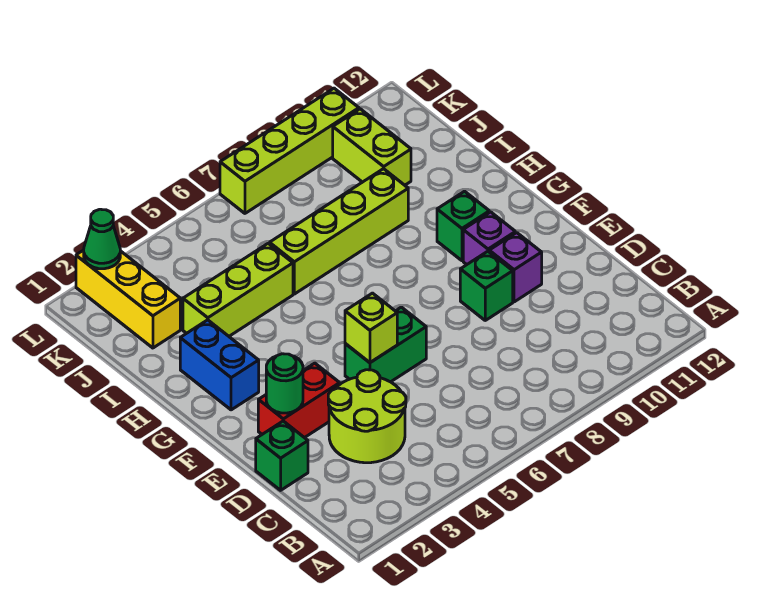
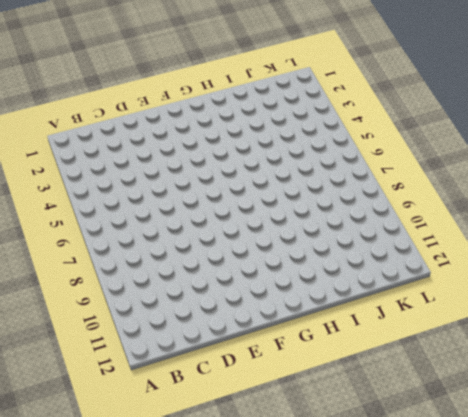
none -> lime 2x2 round brick [328,370,406,463]
none -> green 1x1 brick [256,421,308,490]
none -> red 1x2 brick [258,363,340,438]

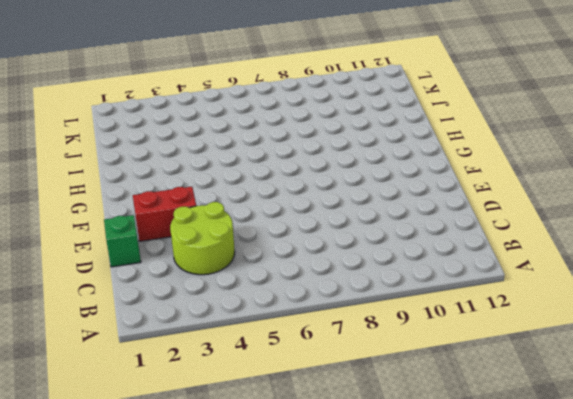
none -> green 1x2 brick [345,307,426,382]
none -> green 1x1 brick [460,251,513,320]
none -> purple 1x1 brick [489,233,542,302]

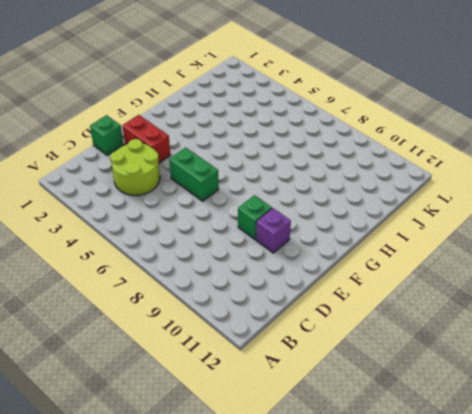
none -> purple 1x1 brick [463,212,515,265]
none -> blue 1x2 brick [180,320,259,410]
none -> green 1x1 brick [437,191,489,261]

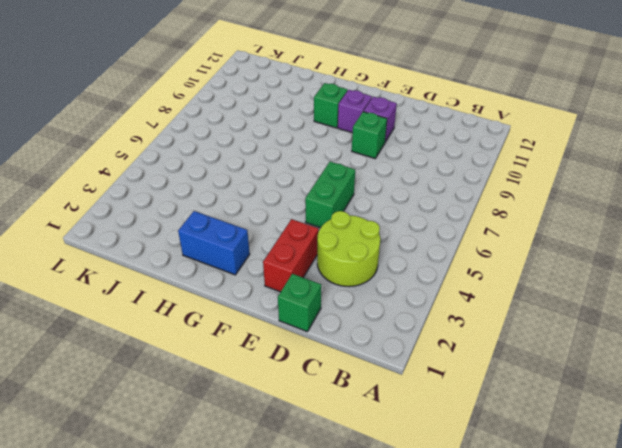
none -> lime 1x3 brick [183,243,293,336]
none -> lime 1x4 brick [270,169,408,294]
none -> yellow 1x3 brick [76,250,180,348]

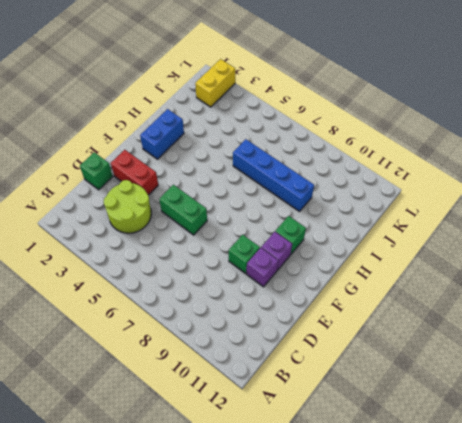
blue 1x4 brick [233,139,314,211] -> lime 1x4 brick [270,169,408,294]
yellow 1x2 brick [195,59,235,107] -> yellow 1x3 brick [76,250,180,348]
none -> lime 1x3 brick [183,243,293,336]
none -> lime 1x2 brick [333,109,411,185]
none -> lime 1x4 brick [220,88,359,213]

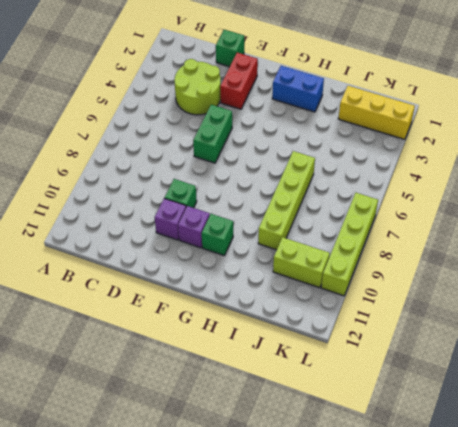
none -> lime 1x3 brick [183,243,293,336]
none -> green 1x1 round brick [266,354,303,413]
none -> lime 1x1 brick [345,293,397,363]

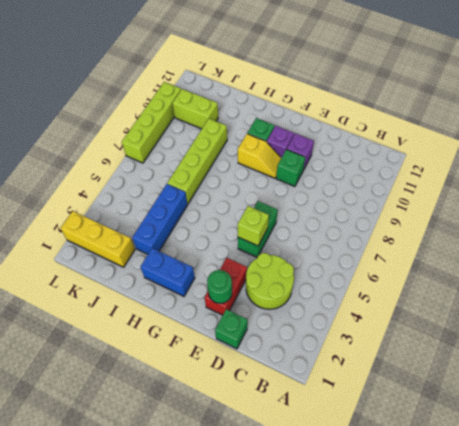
yellow 1x2 slope [238,134,281,178] -> none
blue 1x3 brick [132,184,188,254] -> lime 1x3 brick [183,243,293,336]
none -> green 1x1 cone [84,209,120,269]

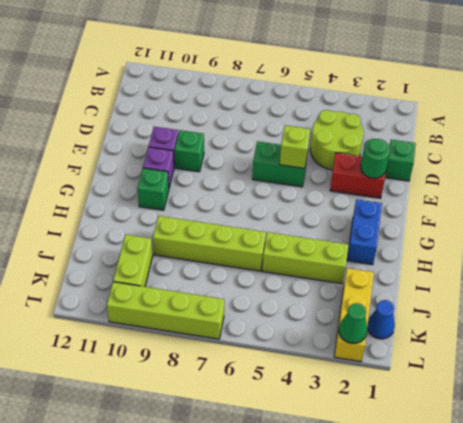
blue 1x1 cone [367,300,395,339] -> none

